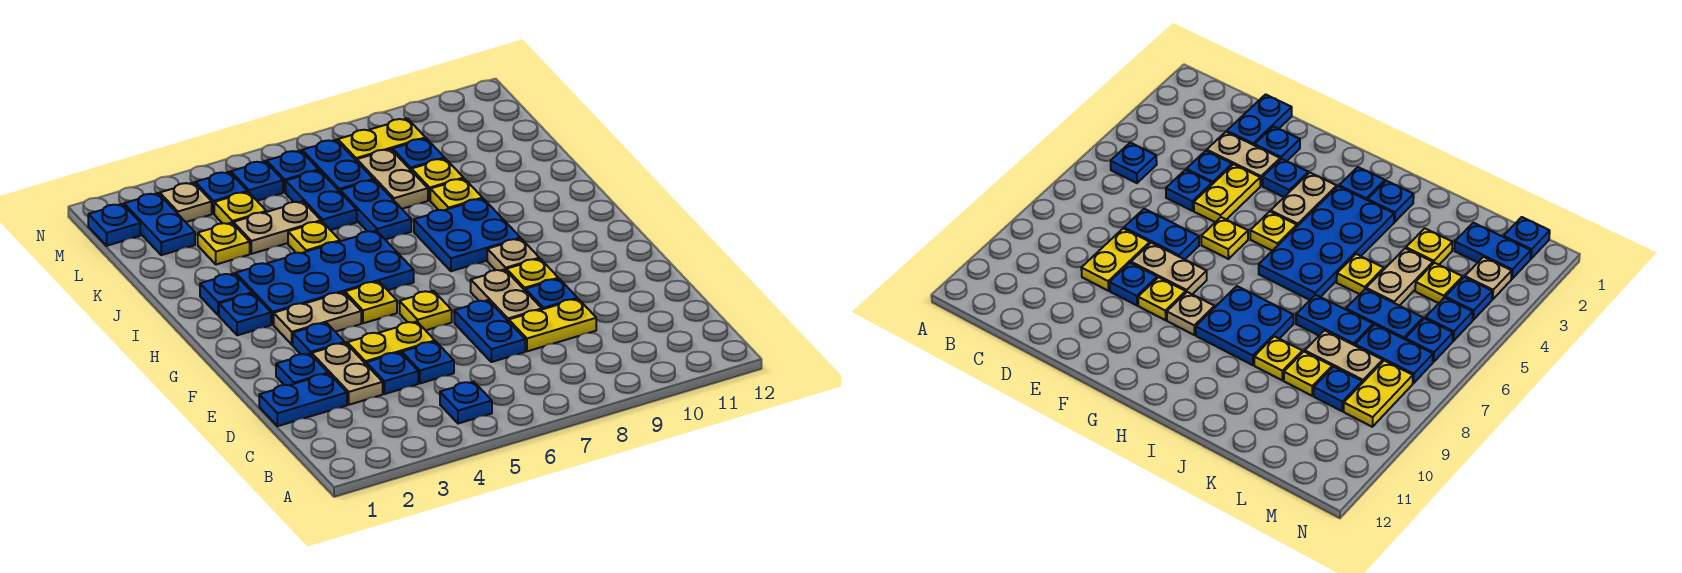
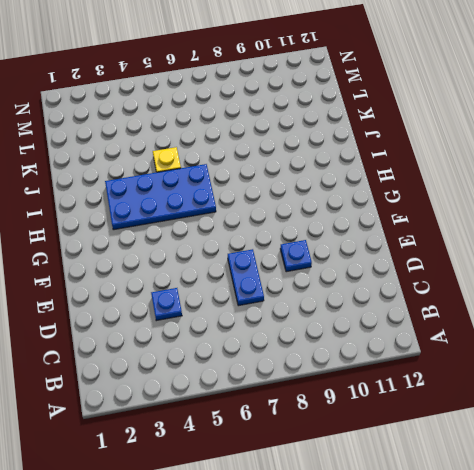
none -> blue 1x1 plate [440,382,492,424]
none -> blue 1x2 plate [259,374,347,426]
none -> tan 1x2 plate [312,343,383,405]
none -> blue 1x1 plate [402,341,454,383]

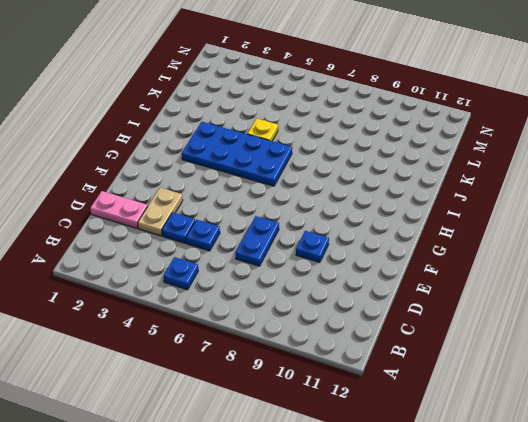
pink 1x2 plate [90,191,148,228] -> blue 1x2 plate [259,374,347,426]
none -> yellow 1x2 plate [509,299,596,351]
none -> blue 1x1 plate [276,354,328,385]
none -> yellow 1x2 plate [347,321,435,364]
none -> tan 1x2 plate [471,269,542,321]

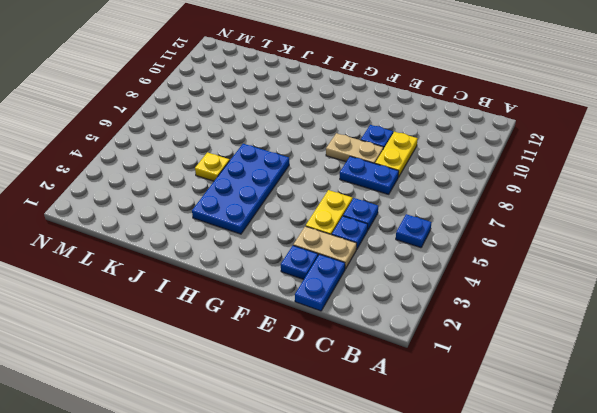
none -> blue 1x1 plate [293,323,345,355]
none -> yellow 1x1 plate [400,291,452,330]
none -> yellow 1x1 plate [506,259,558,290]
none -> tan 1x2 plate [274,292,361,345]

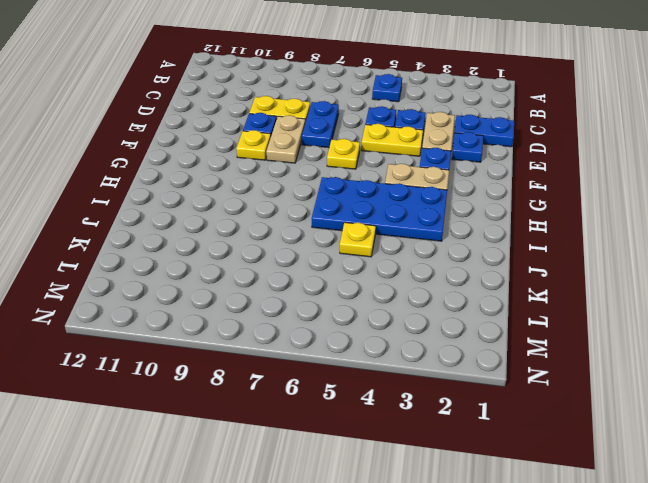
none -> yellow 1x1 plate [345,281,397,323]
none -> tan 1x1 plate [487,239,539,271]
none -> blue 1x1 plate [219,293,271,335]
none -> blue 2x2 plate [414,199,520,271]

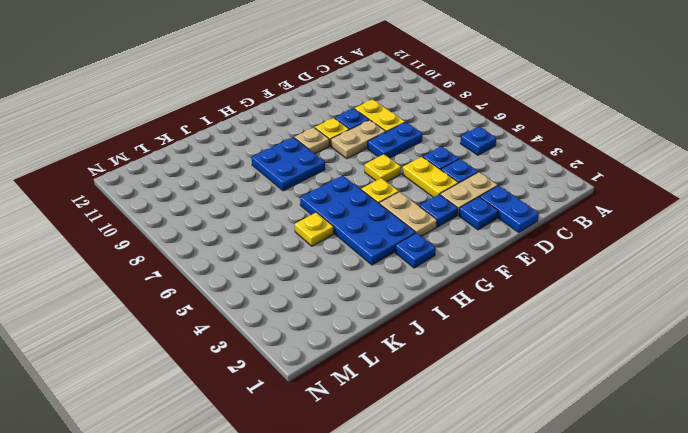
none -> blue 1x1 plate [200,273,252,315]
none -> blue 1x2 plate [340,180,411,240]
none -> yellow 1x1 plate [430,179,482,210]
none -> yellow 1x1 plate [198,223,250,264]

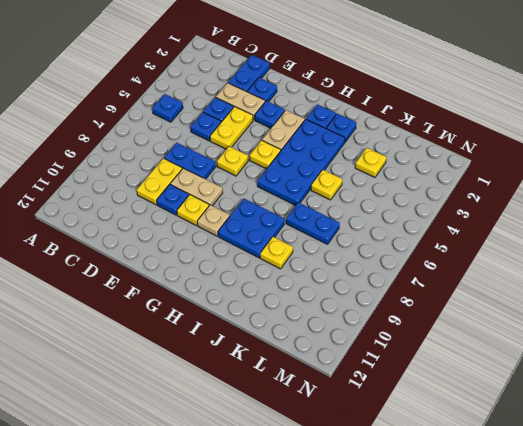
none -> tan 1x2 plate [233,201,321,254]
none -> blue 1x2 plate [286,171,357,230]
none -> tan 1x2 plate [357,149,428,209]
none -> yellow 1x1 plate [411,159,463,200]

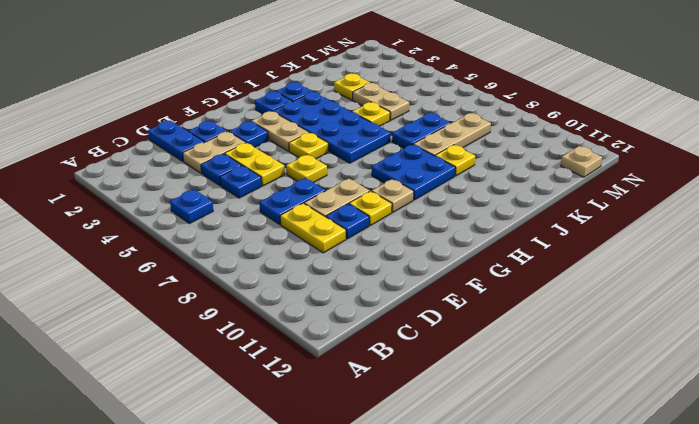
tan 1x3 plate [413,113,491,156] -> tan 1x2 plate [357,149,428,209]
tan 1x1 plate [561,146,602,177] -> tan 1x1 plate moved to [160,183,212,222]
none -> blue 1x2 plate [286,171,357,230]
none -> yellow 1x1 plate [411,159,463,200]
none -> blue 1x2 plate [124,193,195,255]
none -> yellow 1x1 plate [214,192,266,224]

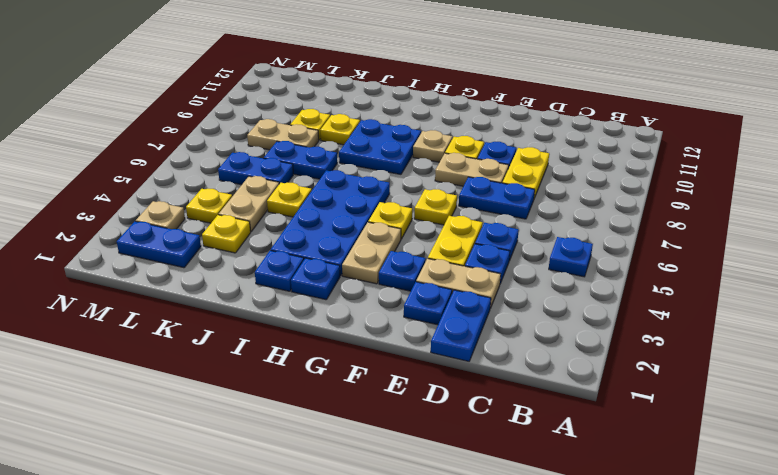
none -> blue 1x2 plate [302,140,373,191]
none -> blue 1x1 plate [393,138,445,170]
none -> blue 1x1 plate [88,204,140,246]
none -> blue 1x1 plate [195,172,247,214]

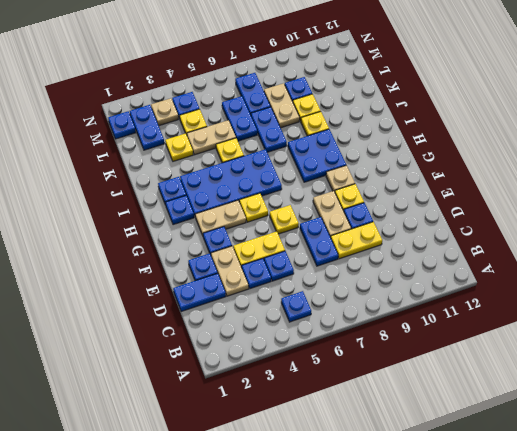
none -> blue 1x1 plate [231,161,283,201]
none -> blue 1x1 plate [267,150,319,192]
none -> yellow 1x2 plate [338,118,426,161]

